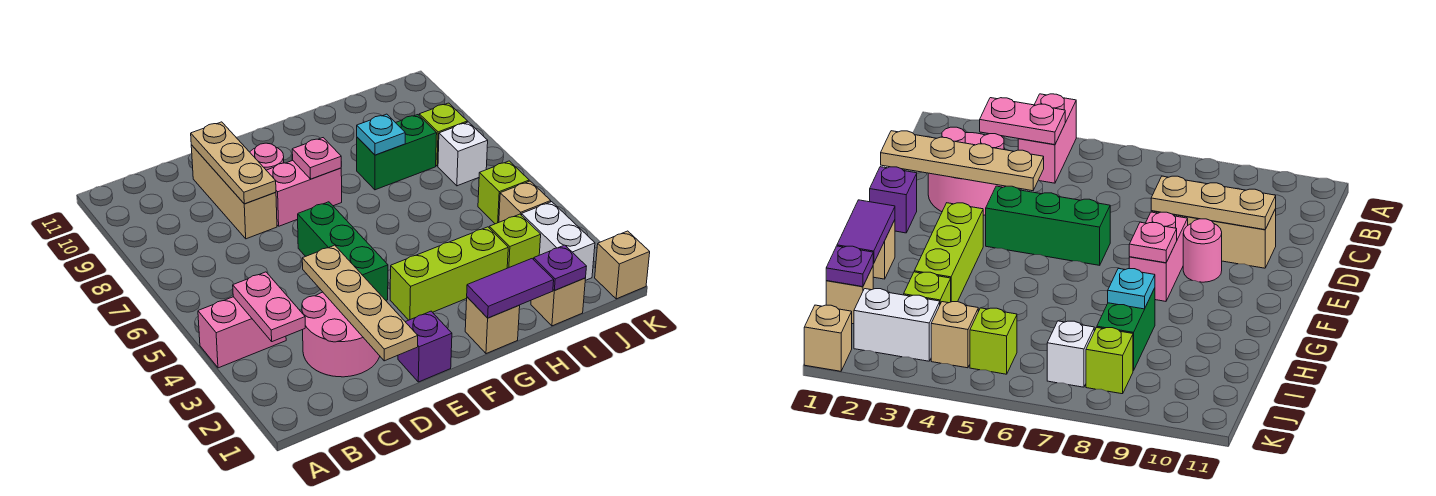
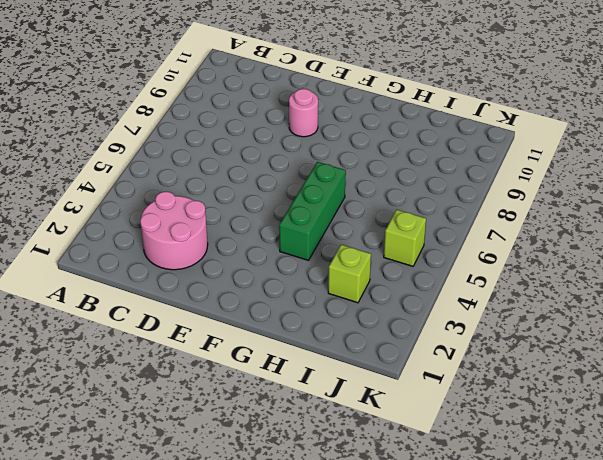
green 1x3 brick [279,162,346,260] -> green 1x3 brick moved to [298,202,388,300]
none -> pink 1x2 brick [198,297,286,368]
none -> tan 1x3 brick [191,145,277,239]
none -> purple 1x1 brick [398,311,452,382]

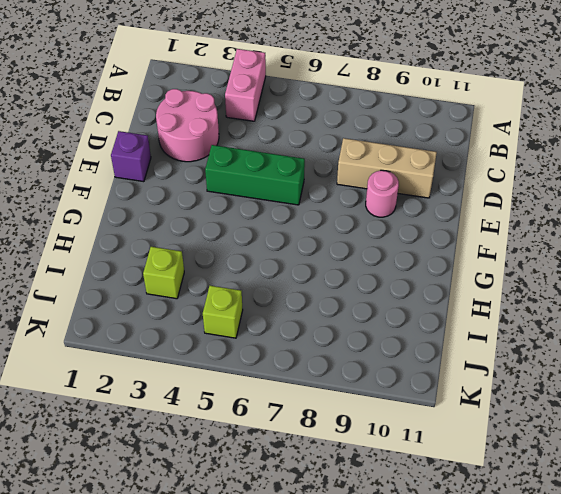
none -> pink 1x2 brick [266,161,342,226]
none -> lime 1x3 brick [390,227,508,320]
none -> tan 1x1 brick [465,297,520,354]

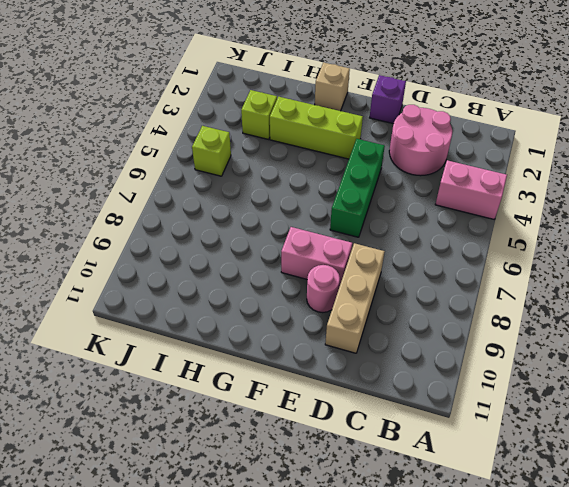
none -> green 1x2 brick [357,115,437,190]
none -> tan 1x1 brick [531,278,586,326]
none -> white 1x2 brick [521,202,595,281]

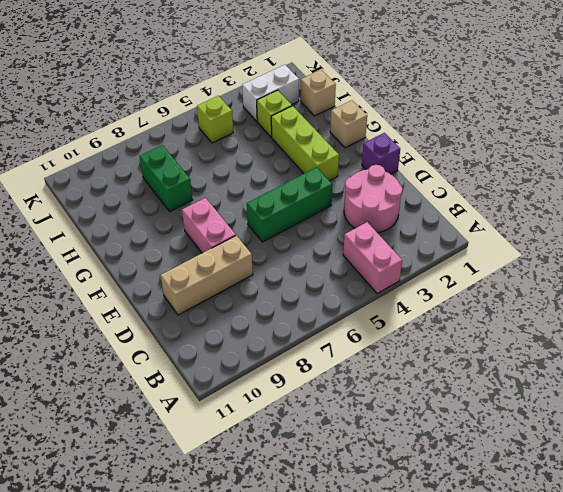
none -> pink 1x1 round brick [250,143,284,170]
none -> tan 1x1 brick [499,181,551,222]
none -> white 1x1 brick [438,122,488,186]

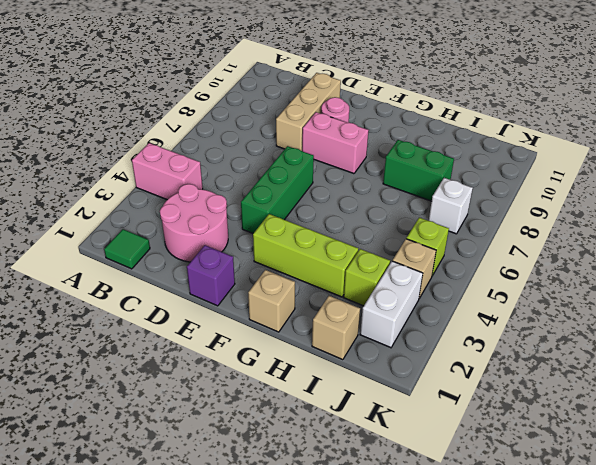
green 1x1 tile [104,229,150,269] -> none
none -> lime 1x1 brick [419,103,467,166]
none -> tan 1x1 brick [595,231,650,299]
none -> pink 1x2 plate [233,272,305,342]

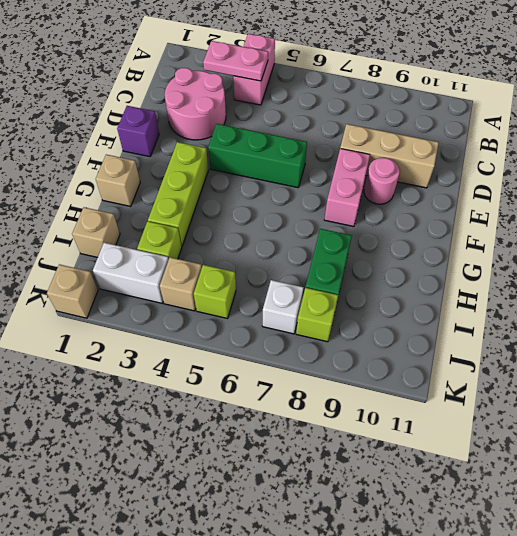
none -> tan 1x4 plate [302,245,418,361]
none -> tan 1x3 plate [191,122,276,204]
none -> pink 1x1 plate [292,138,341,179]

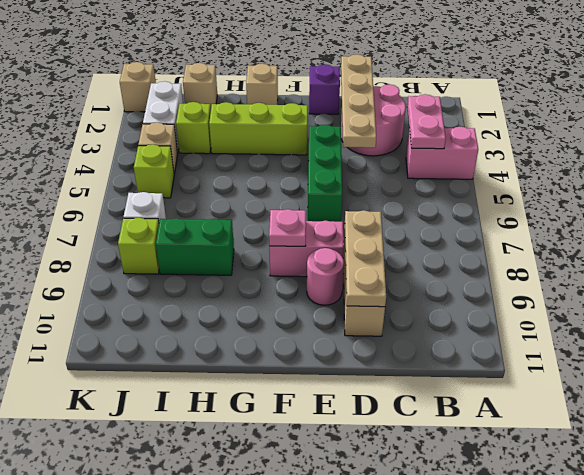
none -> purple 1x2 tile [467,259,554,318]
none -> cyan 1x1 plate [357,114,405,155]
none -> purple 1x1 plate [534,245,587,291]

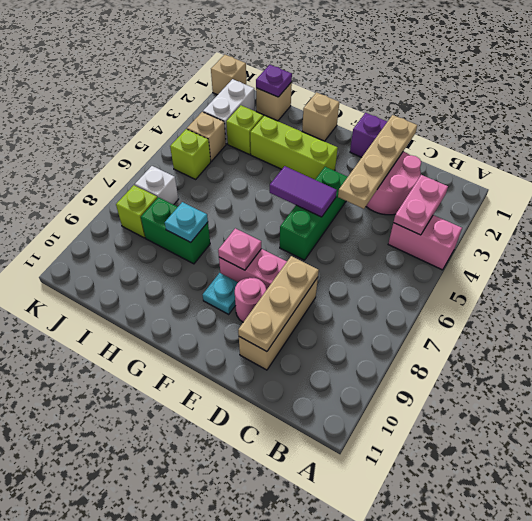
purple 1x2 tile [270,166,337,217] -> purple 1x2 tile moved to [467,259,554,318]
cyan 1x1 plate [203,273,238,314] -> none

